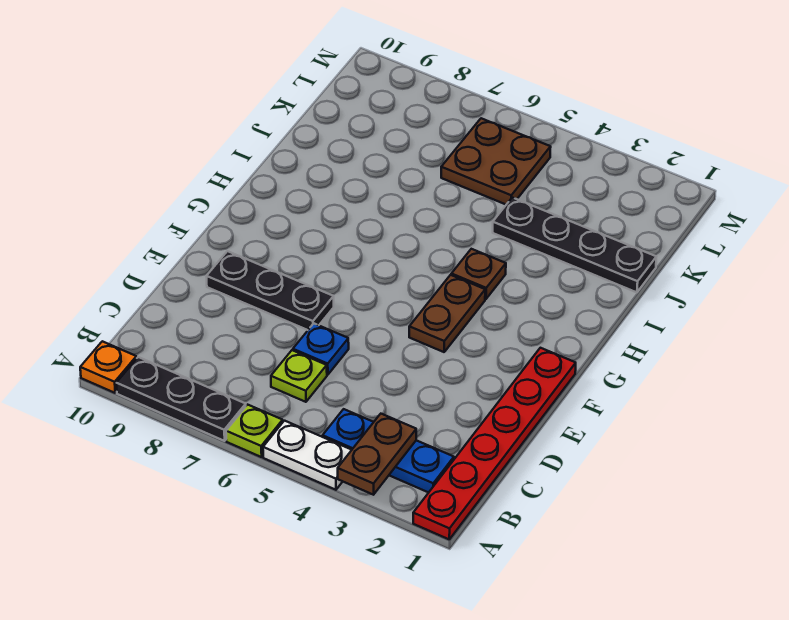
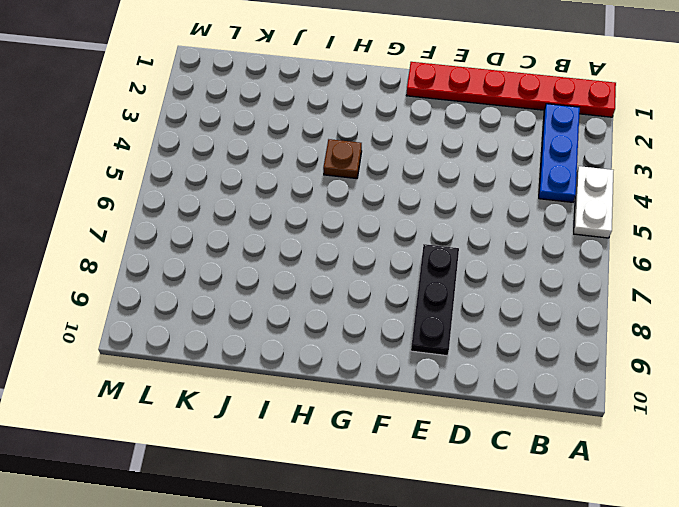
none -> lime 1x1 plate [226,405,283,457]
none -> black 1x3 plate [116,357,246,441]
none -> orange 1x1 plate [80,341,137,393]

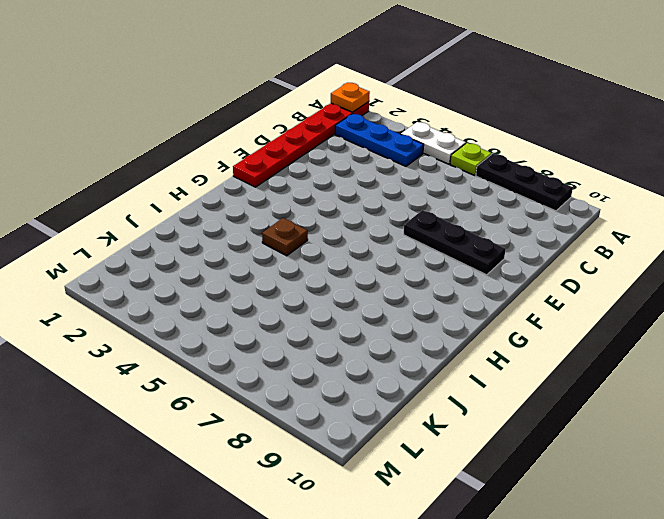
orange 1x1 plate [331,83,370,112] -> orange 1x1 plate moved to [80,341,137,393]
none -> lime 1x1 plate [271,350,327,402]
none -> blue 1x1 plate [293,324,349,375]
none -> brown 1x2 plate [409,275,485,352]

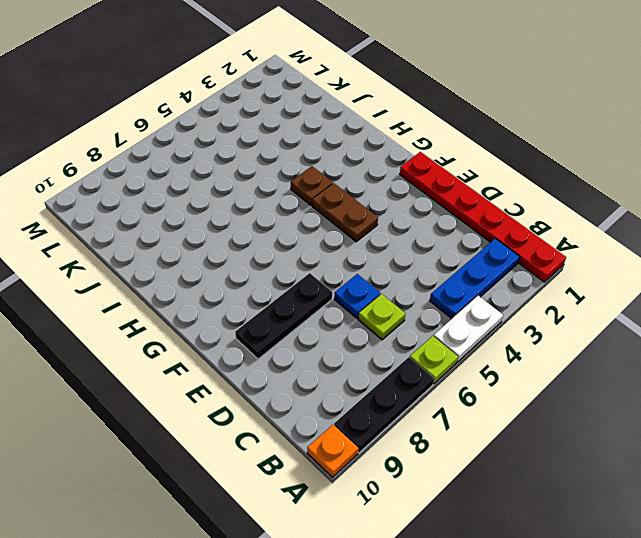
none -> black 1x4 plate [493,198,656,292]
none -> brown 2x2 plate [441,118,551,204]
none -> brown 1x2 plate [338,414,416,495]

